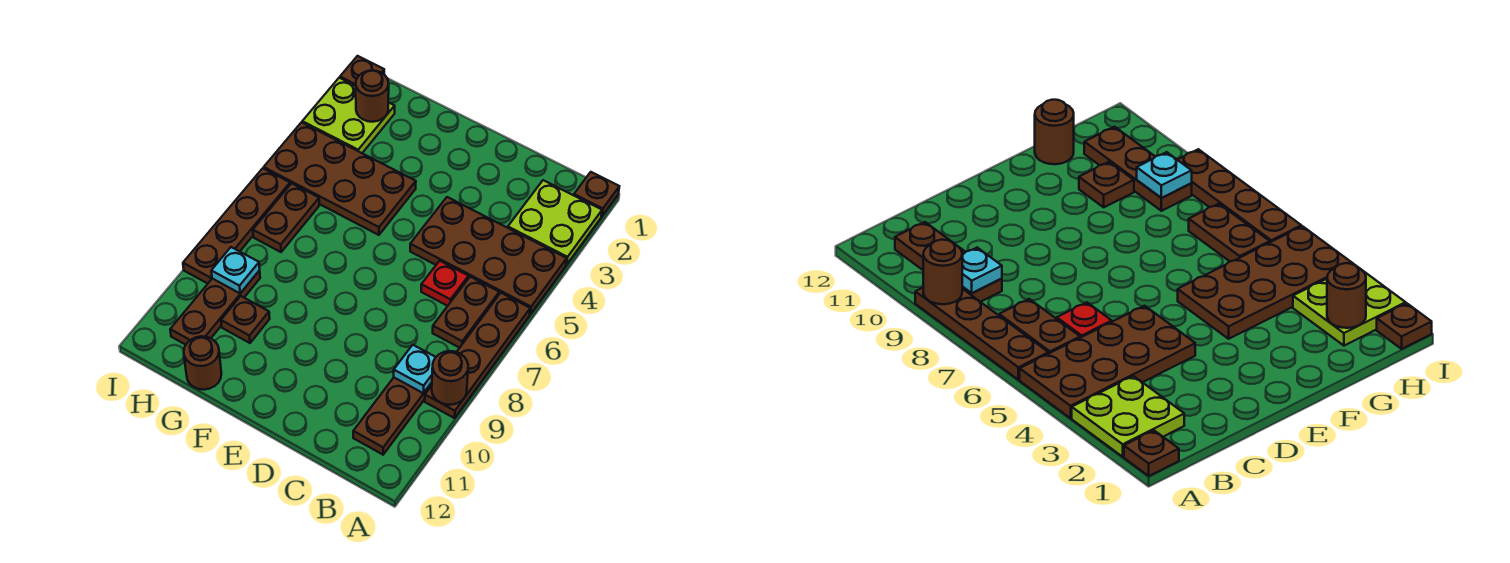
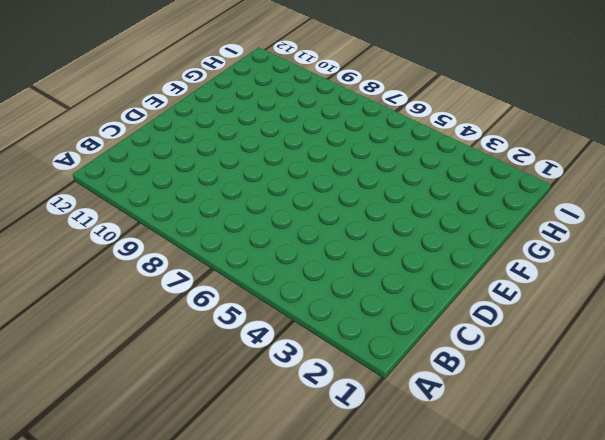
none -> brown 1x1 plate [574,172,619,216]
none -> lime 2x2 plate [508,180,602,265]
none -> brown 2x4 plate [410,197,567,314]

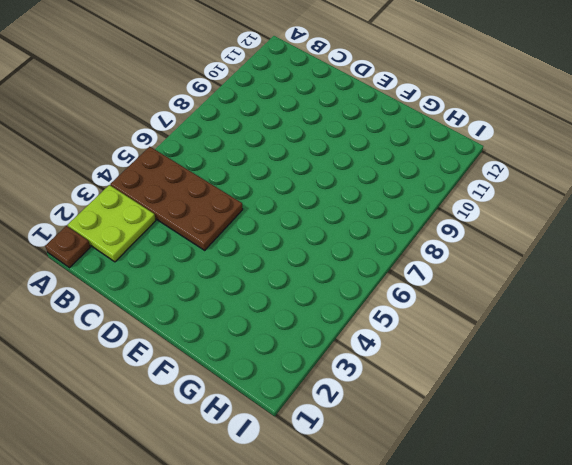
none -> brown 1x4 plate [425,293,530,418]
none -> brown 1x2 plate [433,277,499,348]
none -> brown 1x3 plate [353,378,432,455]

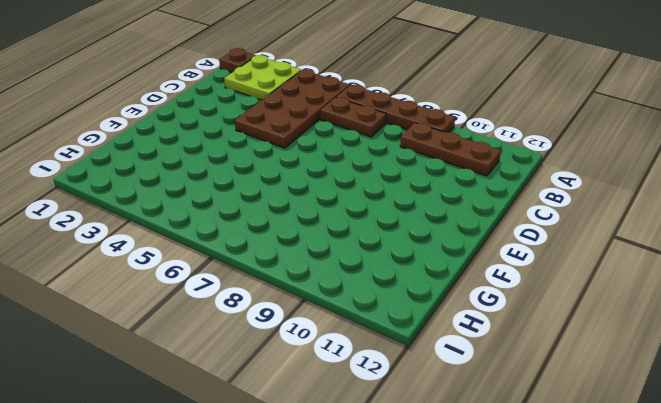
none -> red 1x1 plate [421,261,469,306]
none -> brown 2x4 plate [264,122,416,235]
none -> brown 1x1 plate [221,296,270,343]

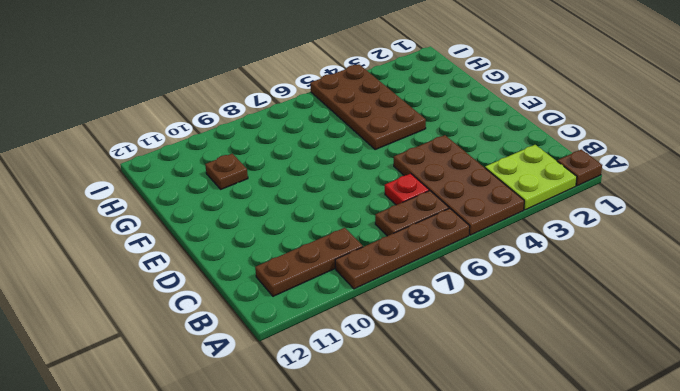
none -> brown 1x1 round brick [184,336,221,390]
none -> lime 2x2 plate [302,78,395,153]
none -> brown 1x2 plate [253,183,319,252]

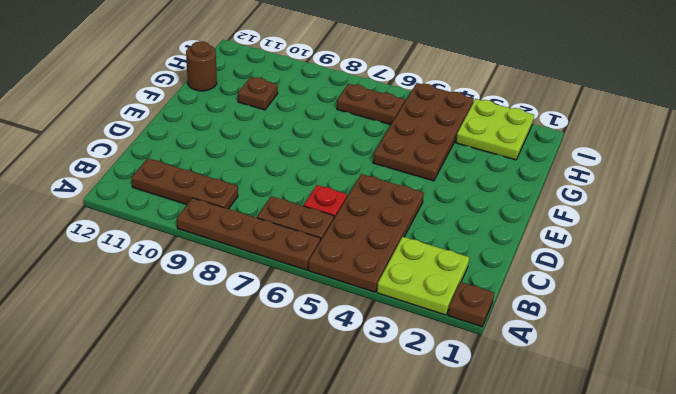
none -> brown 1x3 plate [170,271,260,345]
none -> brown 1x1 plate [340,56,384,86]
none -> brown 1x4 plate [183,168,290,283]

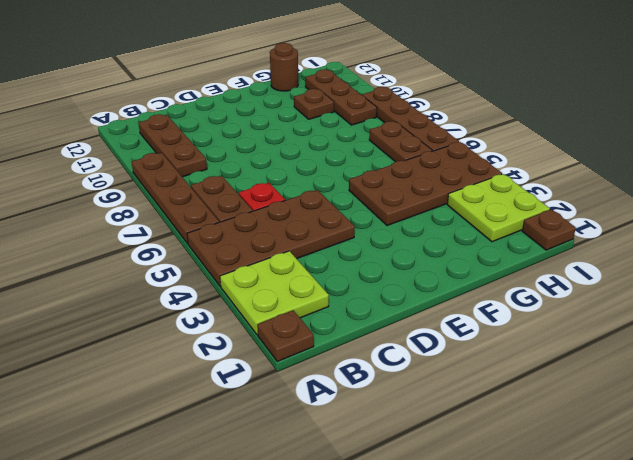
none -> brown 1x1 round brick [432,351,468,405]
none -> cyan 1x1 plate [394,345,436,393]
none -> brown 1x1 round brick [356,71,389,122]

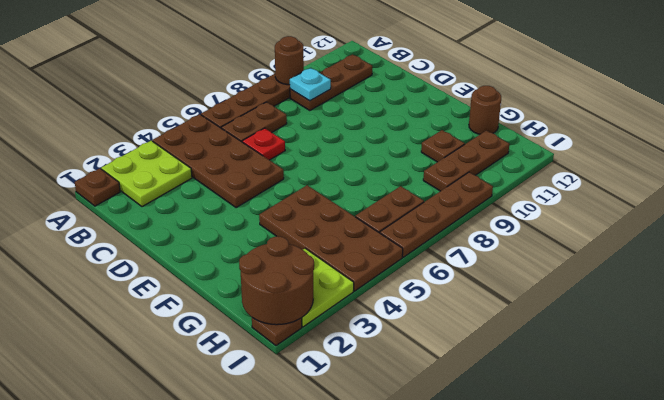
brown 2x2 round brick [239,236,314,325] -> brown 1x1 round brick [356,71,389,122]
none -> cyan 1x1 plate [211,247,260,293]

